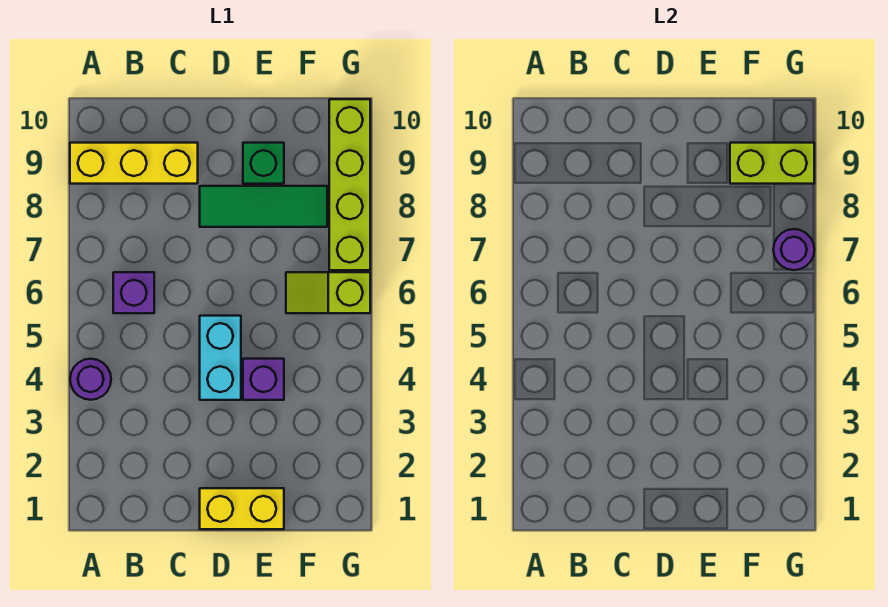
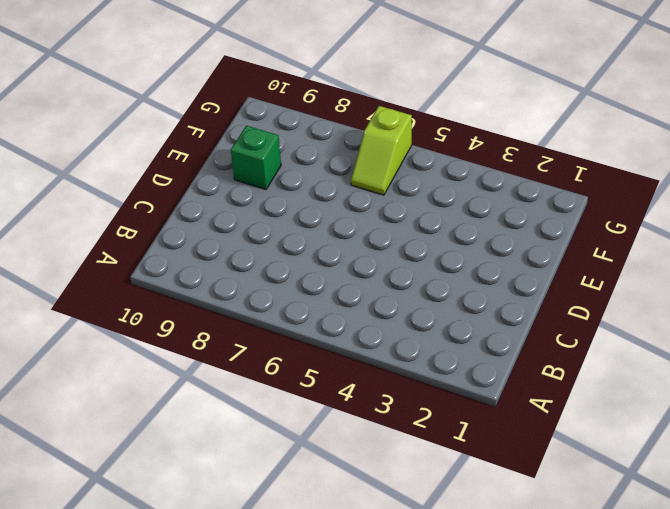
none -> purple 1x1 round brick [70,359,111,400]
none -> yellow 1x3 brick [70,143,198,184]
none -> purple 1x1 brick [113,272,154,313]

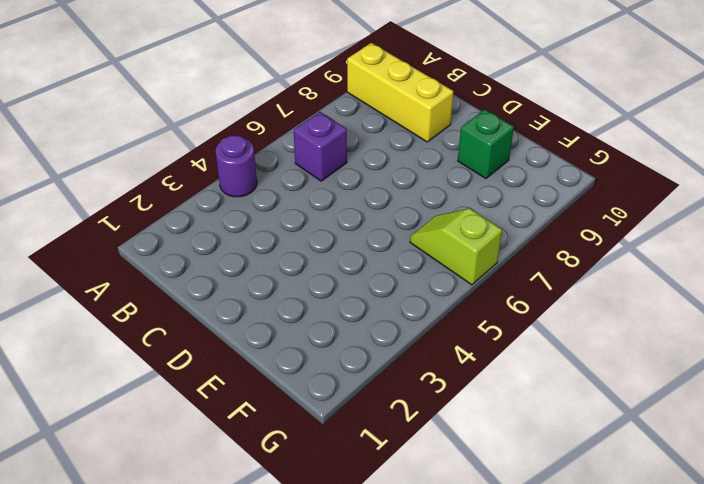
none -> yellow 1x2 brick [200,488,284,529]
none -> cyan 1x2 brick [200,316,241,400]
none -> green 1x3 tile [200,186,327,227]

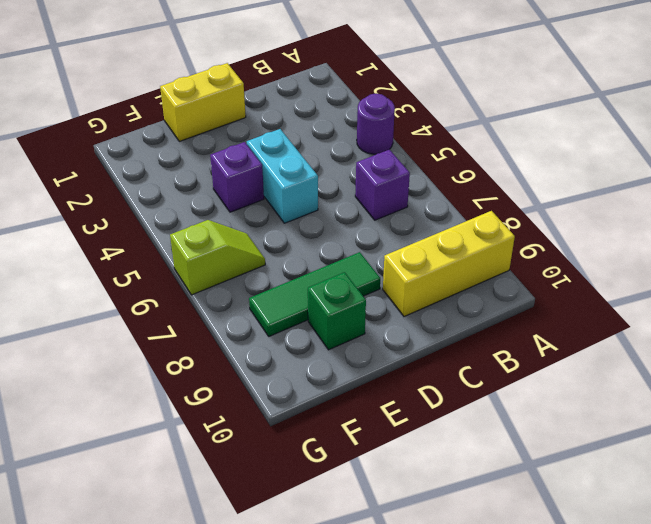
none -> lime 1x4 brick [329,99,370,270]
none -> lime 1x2 brick [730,143,814,184]
none -> purple 1x1 round brick [773,229,814,270]

